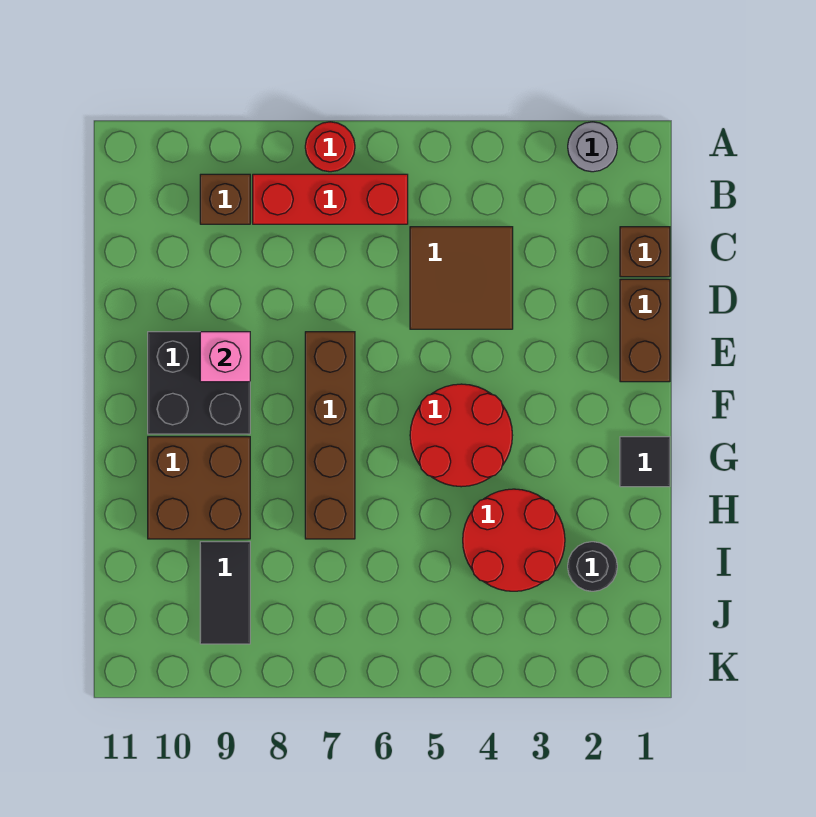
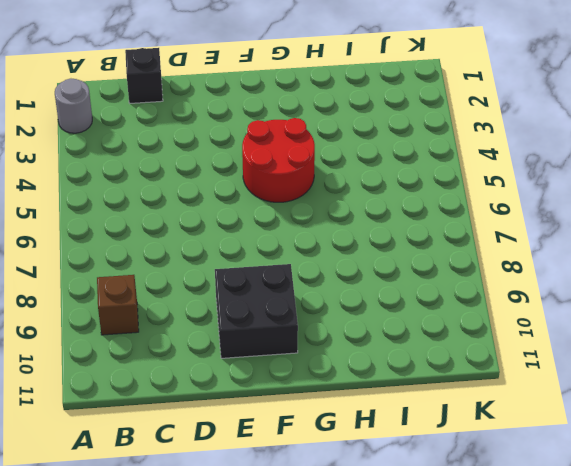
black 1x1 brick [125,48,163,103] -> brown 1x1 brick [620,227,670,277]
none -> red 1x1 round brick [305,122,355,172]
none -> red 1x3 brick [253,174,408,224]
none -> brown 2x2 tile [410,227,513,329]

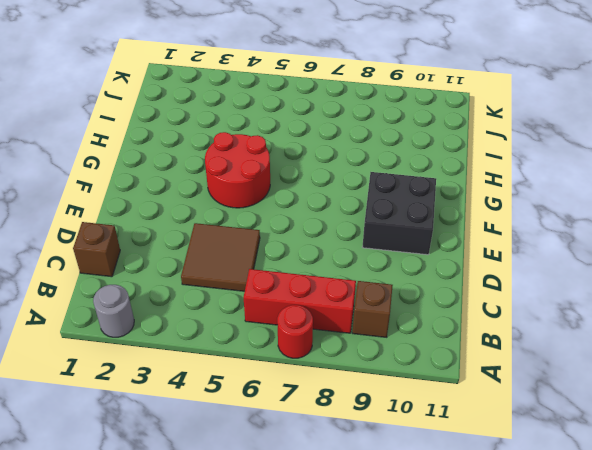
none -> brown 1x2 brick [620,279,670,382]
none -> brown 1x4 brick [305,332,355,539]
none -> black 1x1 tile [620,437,670,487]

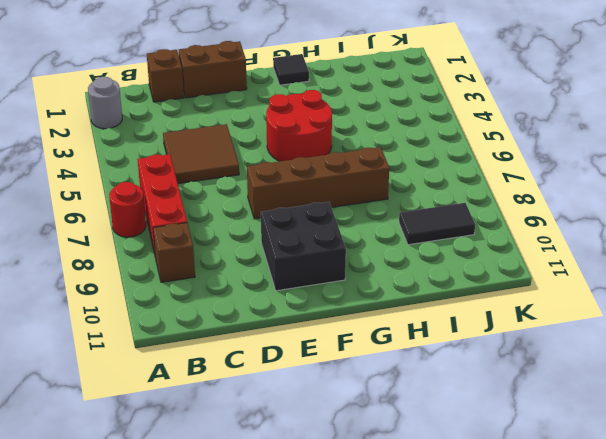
none -> brown 2x2 brick [148,437,250,539]
none -> red 2x2 round brick [463,489,565,591]
none -> black 1x1 round brick [568,542,617,591]

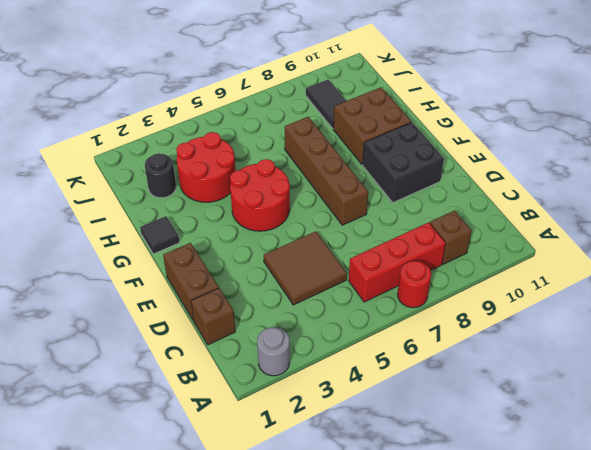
none -> pink 1x1 brick [200,332,250,382]

